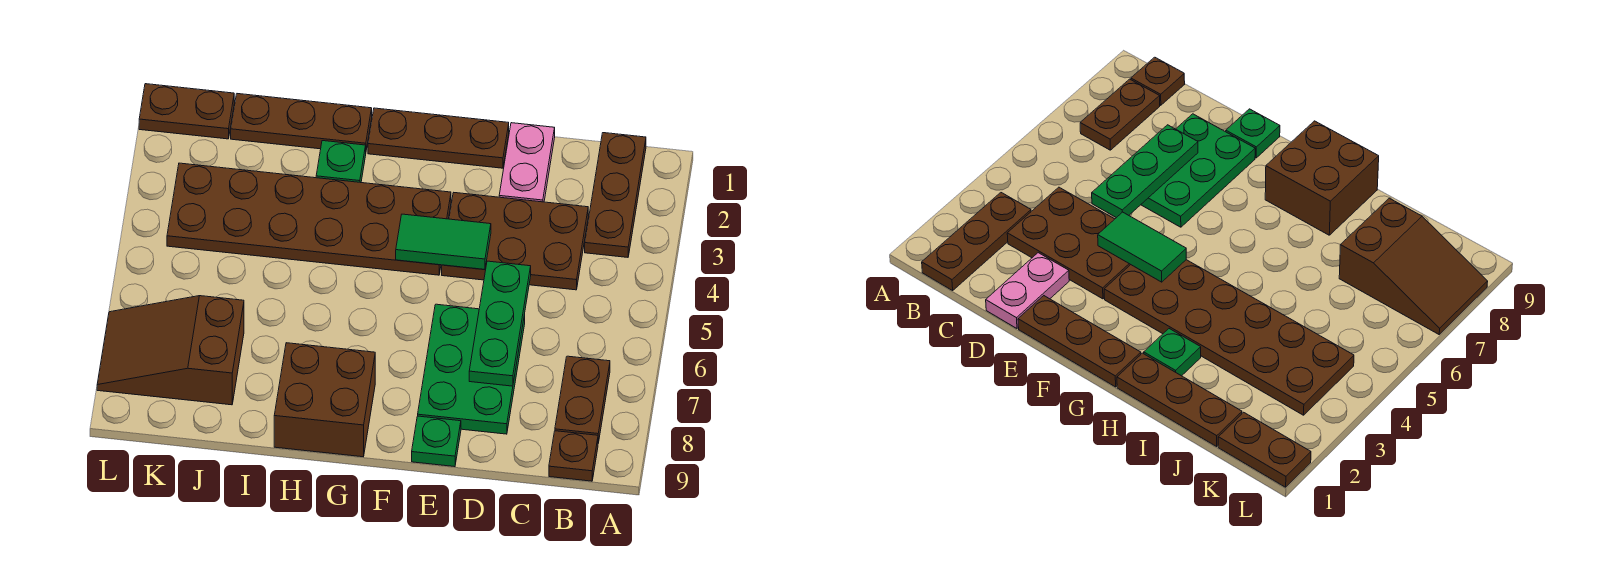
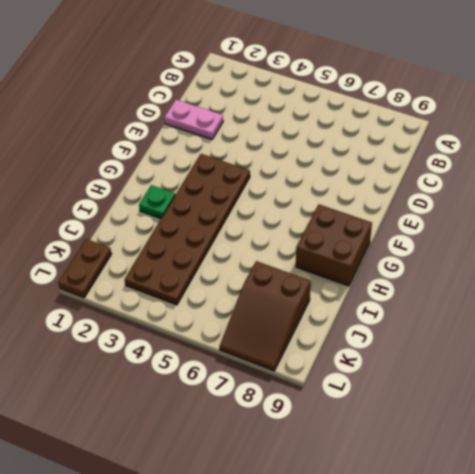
none -> brown 1x3 plate [585,133,646,257]
none -> brown 1x2 plate [555,356,610,443]
none -> brown 1x1 plate [549,431,598,481]

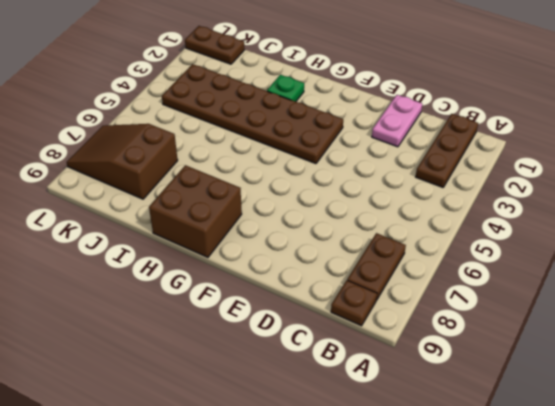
none -> brown 2x3 plate [442,193,588,290]
none -> green 2x3 plate [418,304,525,434]
none -> brown 1x3 plate [368,108,509,168]

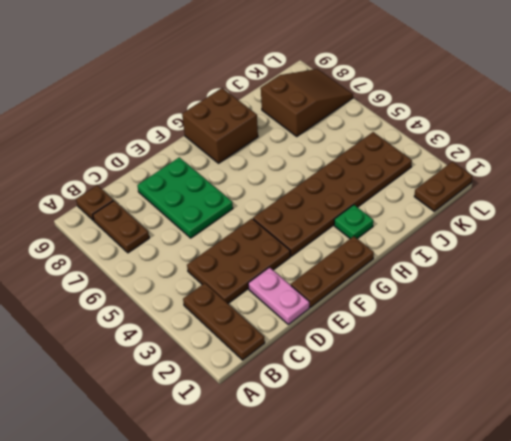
none -> green 1x1 plate [412,416,461,467]
none -> brown 1x3 plate [231,94,372,150]
none -> green 1x3 plate [469,261,531,386]

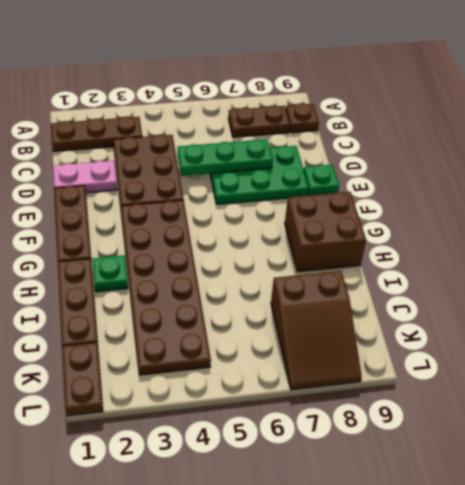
none -> green 1x2 tile [396,214,491,269]

